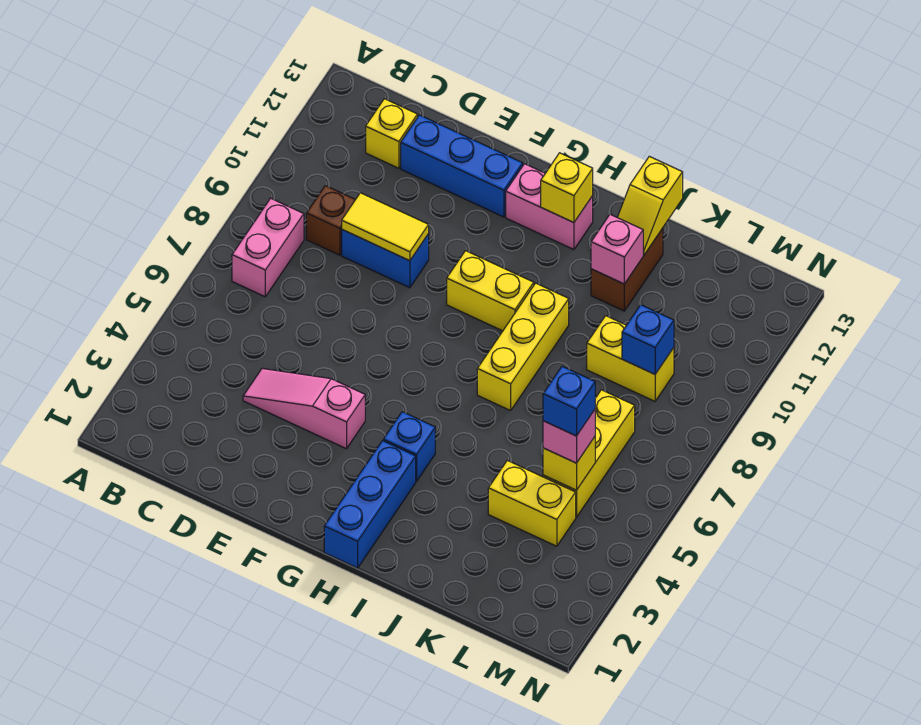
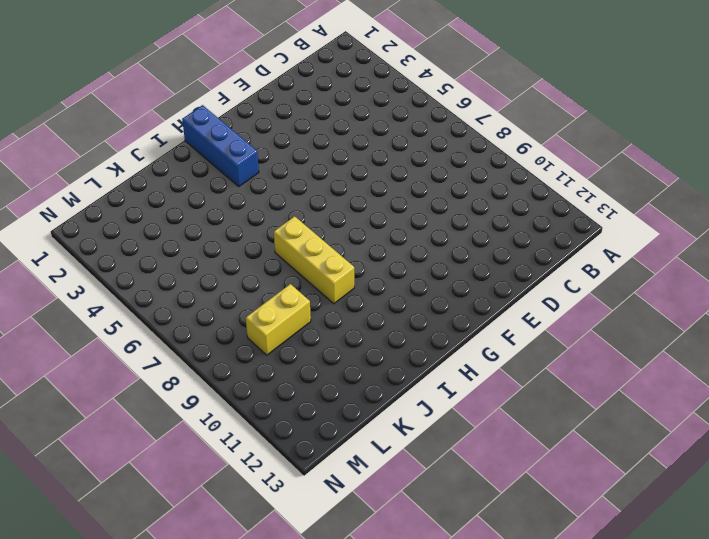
none -> pink 1x2 brick [232,198,304,297]
none -> brown 1x1 brick [306,186,355,255]
none -> yellow 1x1 brick [366,99,418,168]

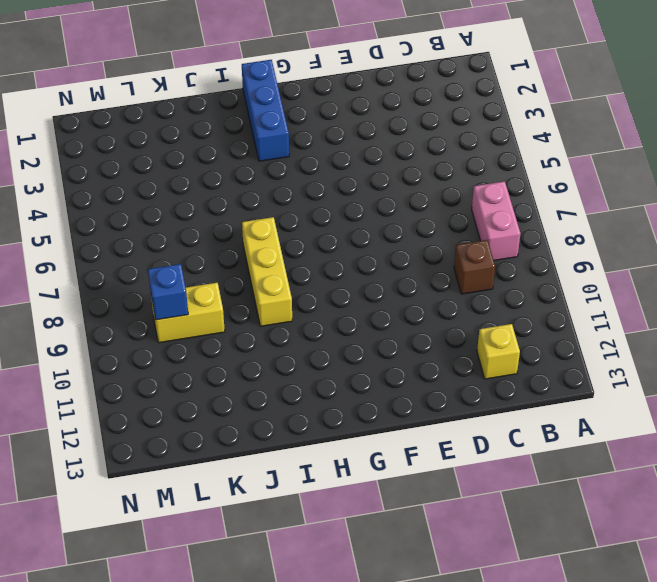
none -> pink 1x3 slope [243,368,365,449]
none -> blue 1x2 brick [342,230,429,288]
none -> blue 1x3 brick [401,115,523,217]

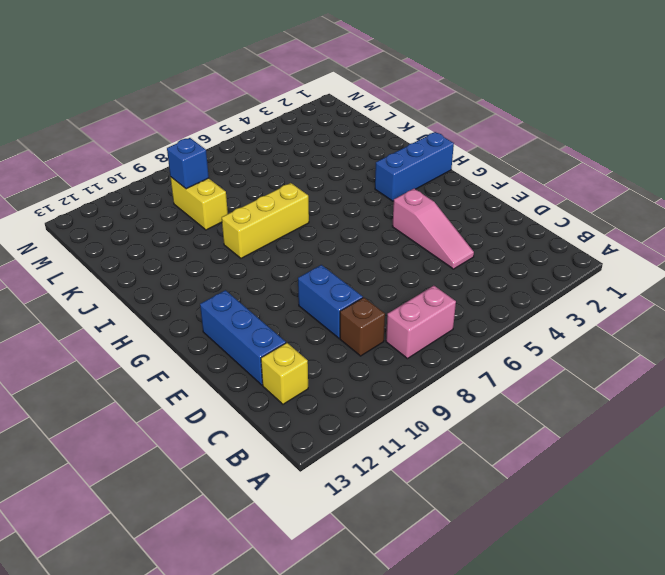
none -> yellow 1x2 brick [447,251,534,331]
none -> pink 1x2 brick [506,164,593,250]
none -> blue 1x1 brick [383,412,435,481]

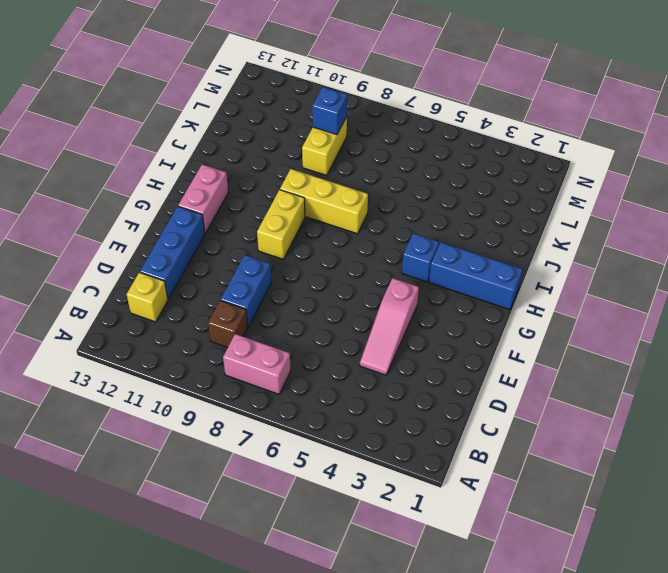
none -> brown 1x2 brick [591,228,663,311]
none -> yellow 1x2 brick [488,460,576,546]
none -> yellow 1x3 brick [543,390,635,517]

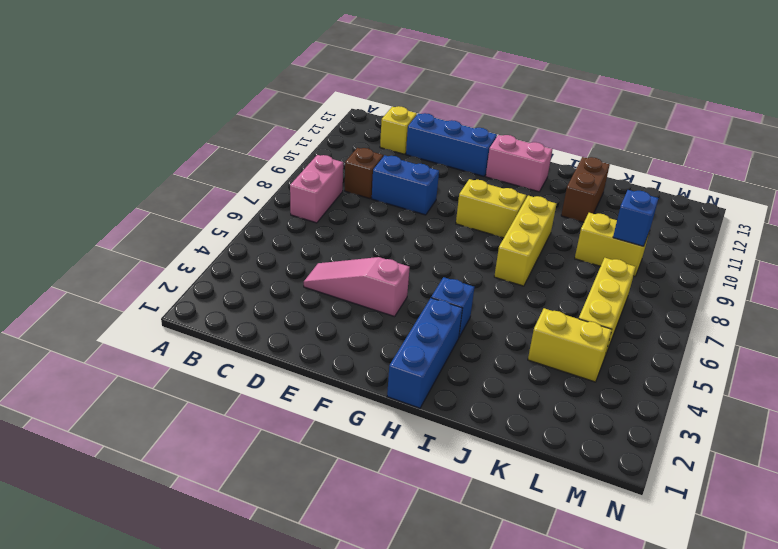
none -> yellow 1x2 tile [342,193,429,261]
none -> yellow 1x1 brick [541,153,593,223]
none -> pink 1x1 brick [591,214,643,284]

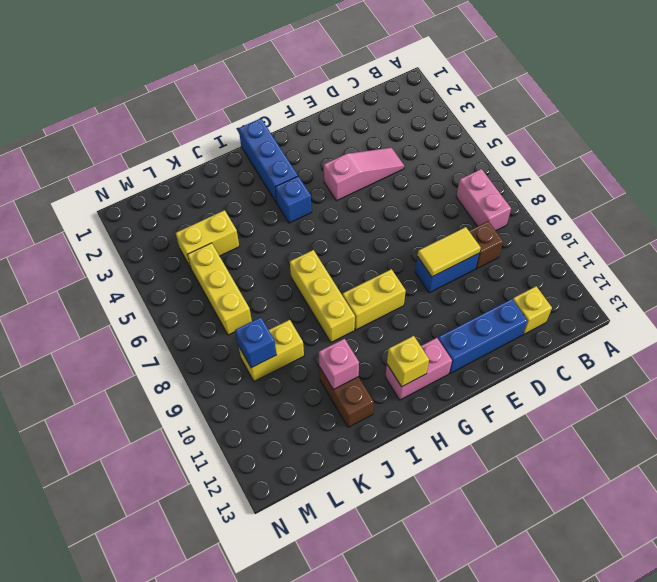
none -> yellow 1x2 slope [617,156,683,255]
none -> yellow 1x1 brick [543,437,595,490]
none -> pink 1x1 brick [543,410,595,463]

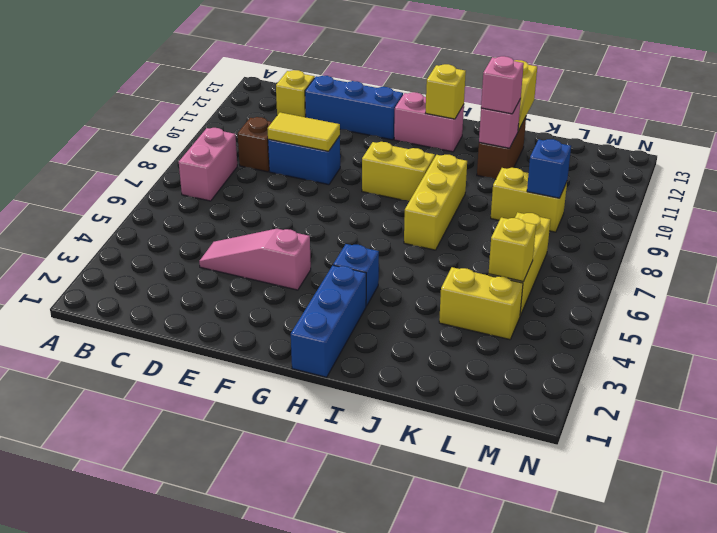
pink 1x1 brick [481,56,524,114] -> pink 1x1 brick moved to [543,410,595,463]
none -> blue 1x1 brick [543,366,595,436]

